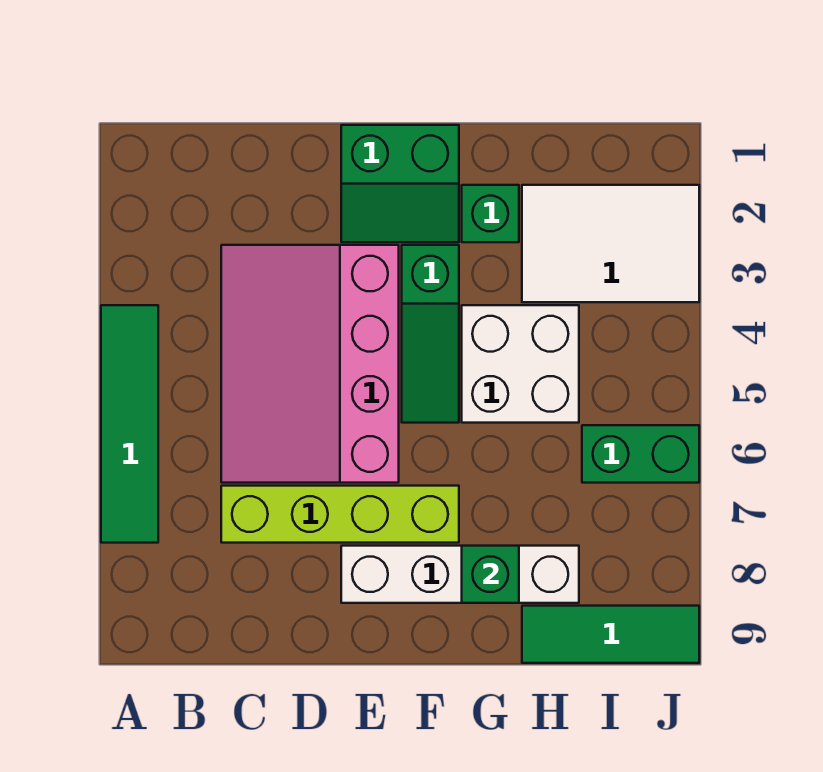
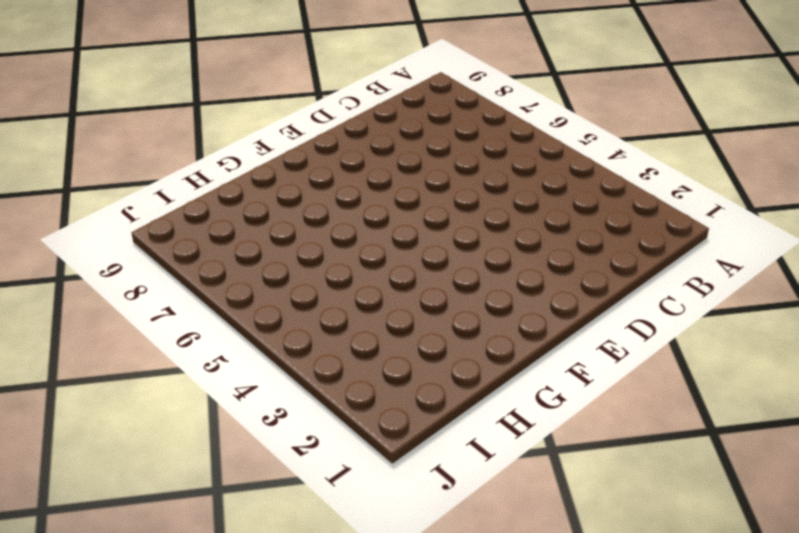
none -> green 1x4 tile [101,305,158,543]
none -> pink 3x4 slope [221,245,399,483]
none -> lime 1x4 brick [221,486,459,543]

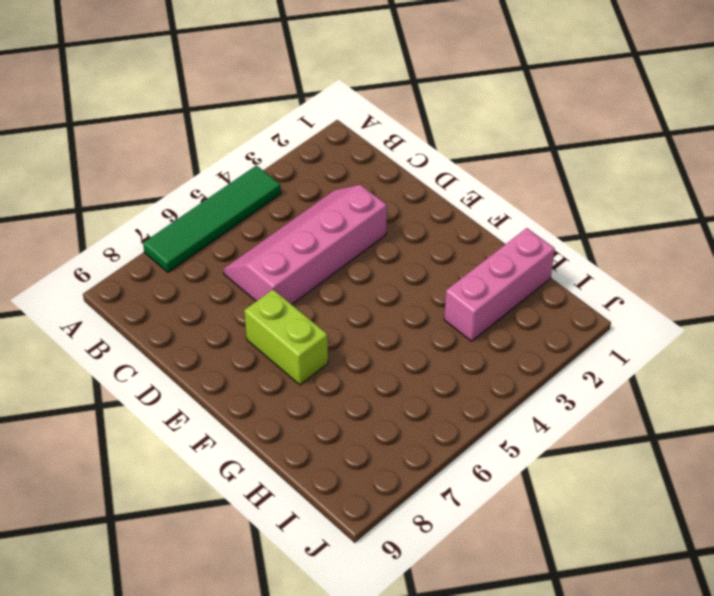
pink 2x4 slope [223,185,387,304] -> pink 3x4 slope [221,245,399,483]
lime 1x2 brick [244,290,328,385] -> lime 1x4 brick [221,486,459,543]
pink 1x3 brick [444,228,555,341] -> white 2x3 tile [522,185,699,302]
none -> green 2x2 slope [341,125,459,242]
none -> white 1x4 brick [341,546,579,603]
none -> green 1x3 slope [402,245,459,423]

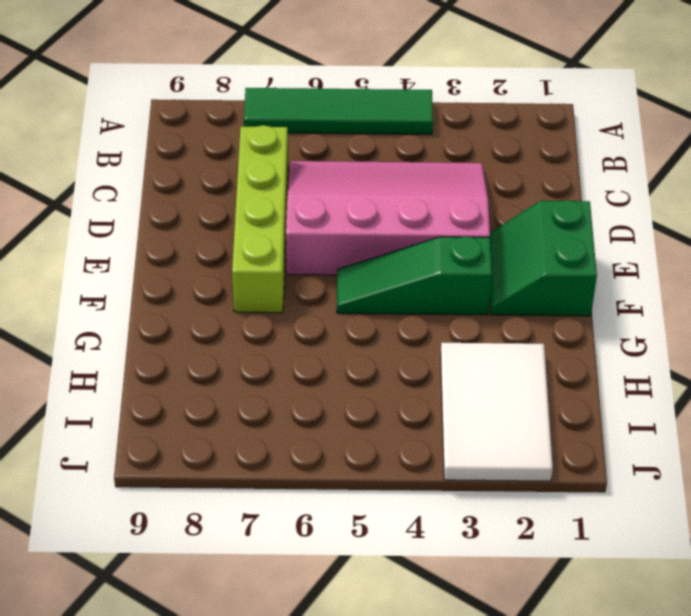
none -> white 1x4 brick [341,546,579,603]
none -> green 1x1 brick [462,185,519,242]
none -> white 2x2 brick [462,305,579,423]

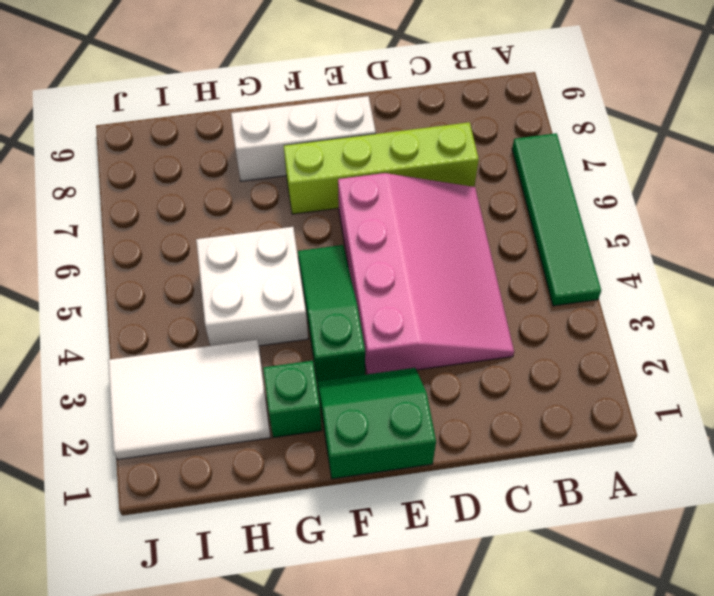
white 1x3 brick [231,96,376,181] -> white 1x4 brick [341,546,579,603]
none -> green 1x3 tile [522,606,699,663]
none -> green 1x2 brick [582,425,699,483]
none -> green 1x1 brick [462,546,519,603]

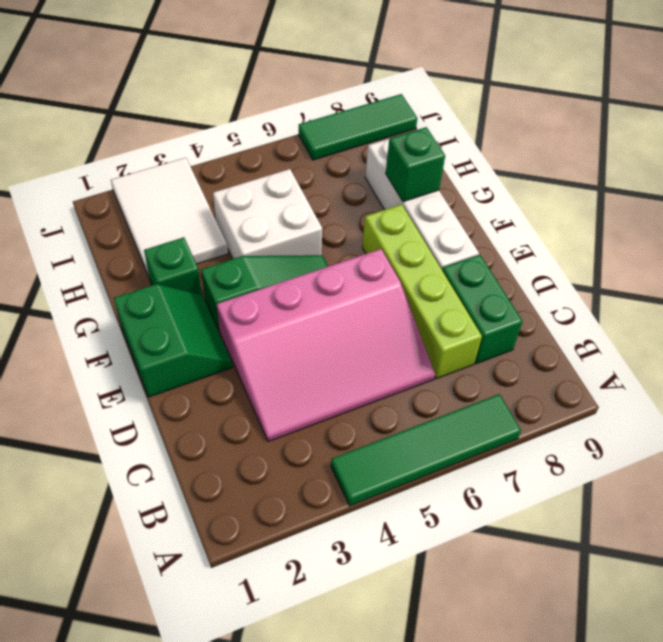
green 1x2 brick [442,255,523,364] -> green 1x2 brick moved to [582,425,699,483]
green 1x3 tile [299,94,417,160] -> green 1x3 tile turned to [522,606,699,663]

